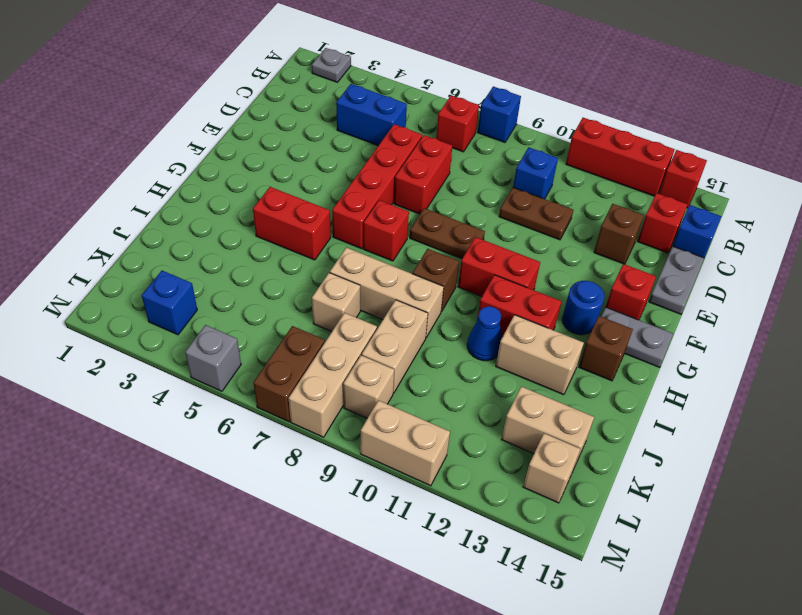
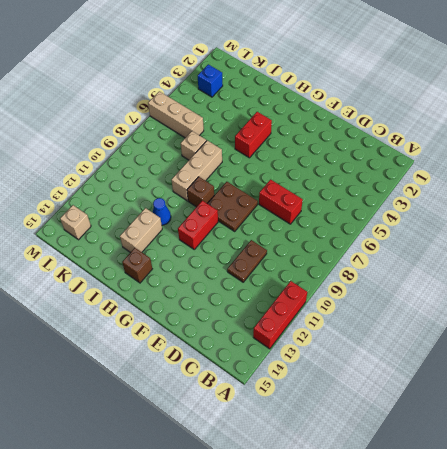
brown 2x2 plate [207,182,258,231] -> brown 1x2 plate [410,208,485,259]
tan 1x3 brick [148,91,204,138] -> tan 1x3 brick moved to [289,313,377,437]
none -> grey 1x1 plate [312,48,351,82]
none -> blue 1x1 brick [478,87,521,142]
none -> red 1x1 brick [659,150,707,208]
none -> red 1x1 brick [436,95,479,152]

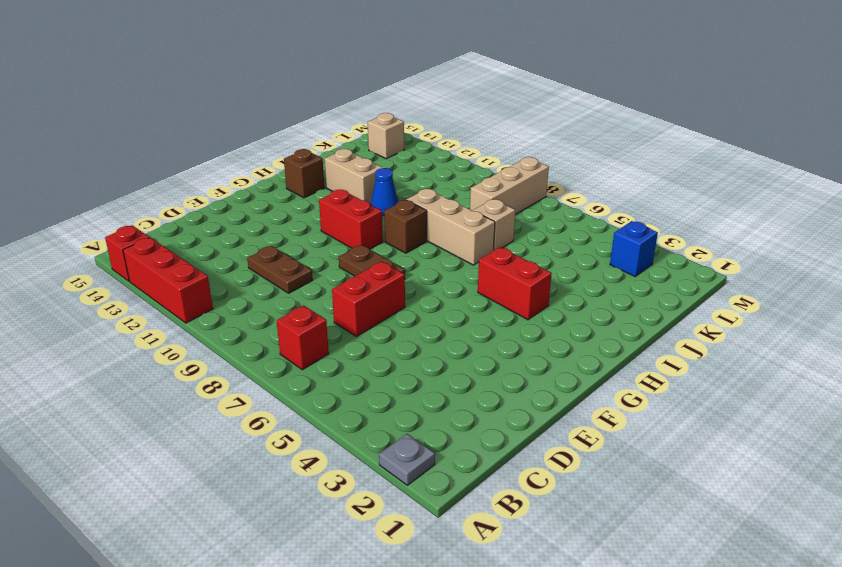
none -> blue 1x1 brick [478,87,521,142]
none -> blue 1x2 brick [336,84,407,146]
none -> blue 1x1 brick [513,147,558,199]
none -> red 1x1 brick [637,193,688,253]

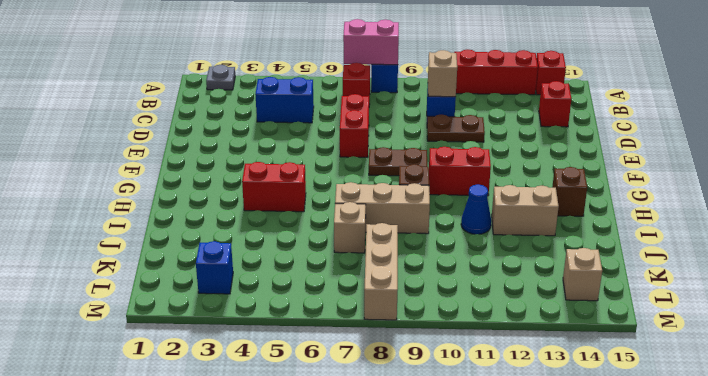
pink 1x2 brick [343,19,399,65] -> none
tan 1x1 brick [428,50,457,97] -> tan 1x1 brick moved to [343,355,394,418]
none -> blue 1x1 brick [673,205,721,258]
none -> red 1x4 brick [332,124,422,249]
none -> brown 1x1 brick [594,204,644,264]
none -> grey 1x2 plate [649,246,704,314]

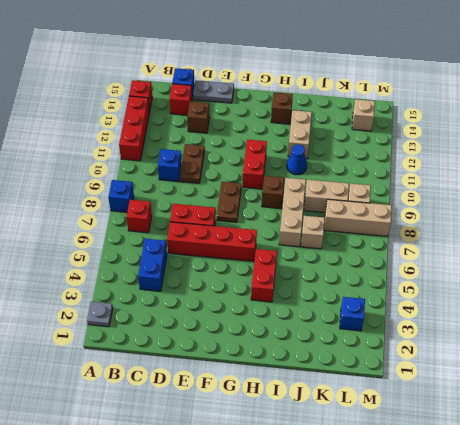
none -> red 1x1 brick [606,264,656,320]
none -> red 1x1 brick [363,200,409,261]
none -> blue 1x1 round brick [562,281,605,335]
none -> grey 1x2 plate [601,307,673,367]

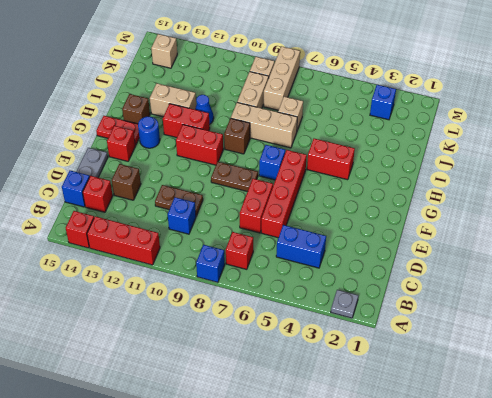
blue 1x1 brick [259,145,285,180] -> red 1x1 brick [363,200,409,261]
red 1x2 plate [96,116,139,145] -> grey 1x2 plate [601,307,673,367]
none -> tan 1x2 brick [501,386,594,467]
none -> brown 1x2 brick [253,326,325,422]
none -> grey 1x1 brick [185,325,241,391]
none -> tan 1x2 brick [360,400,450,486]

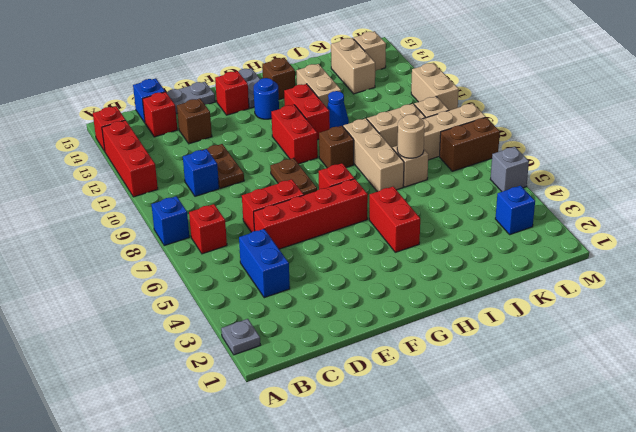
tan 1x1 round brick [397,114,425,158] -> none

